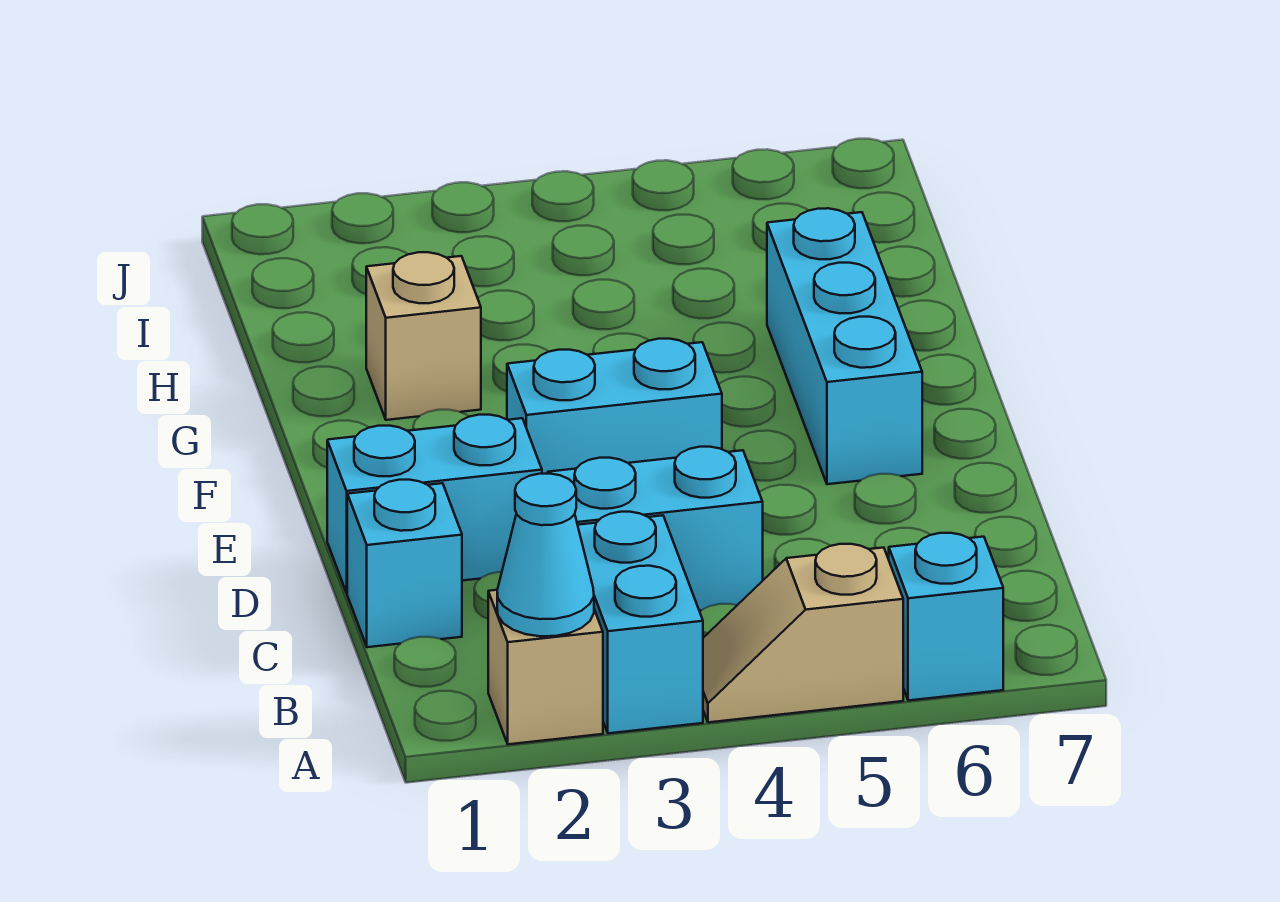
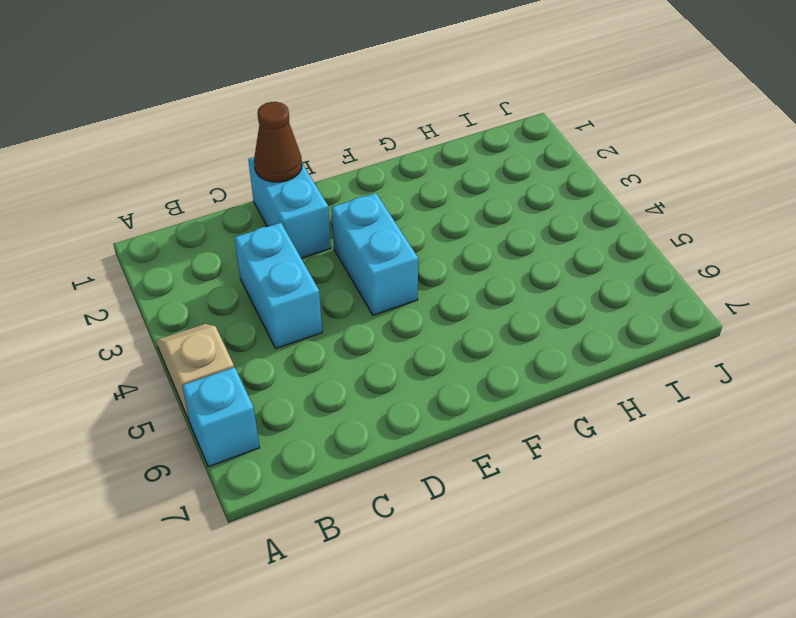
brown 1x1 cone [254,102,302,182] -> none
none -> tan 1x1 brick [488,590,603,744]
none -> cyan 1x2 brick [578,512,703,733]

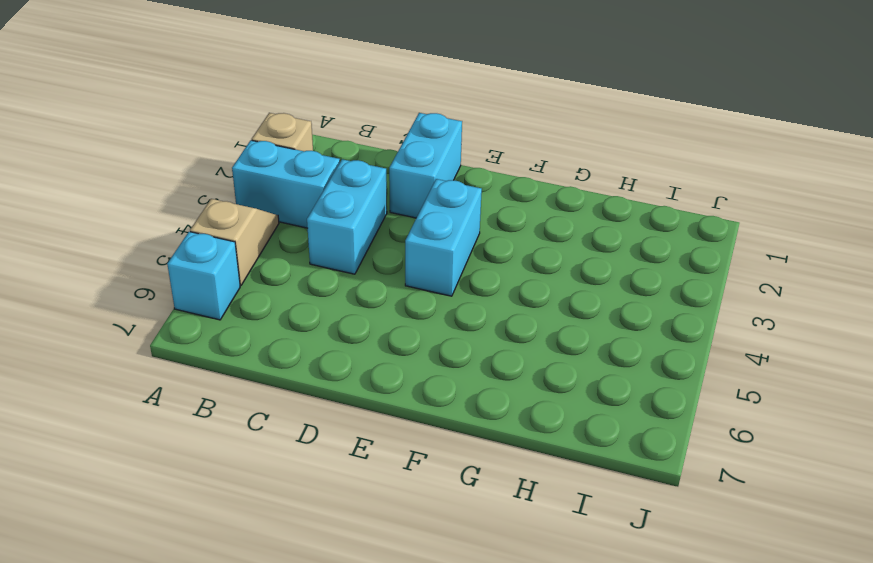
none -> cyan 1x1 brick [347,480,462,647]
none -> cyan 1x3 brick [767,208,922,484]

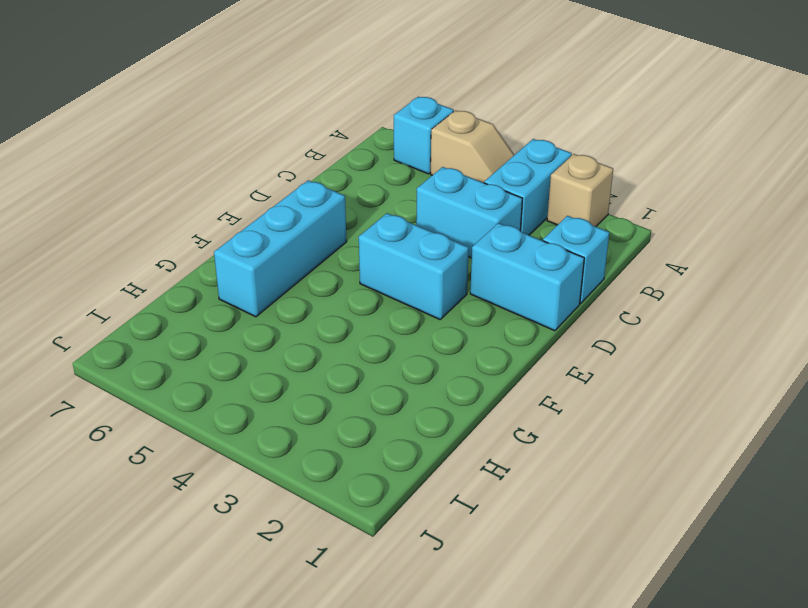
none -> tan 1x1 brick [366,252,481,420]
none -> cyan 1x1 cone [497,474,594,636]

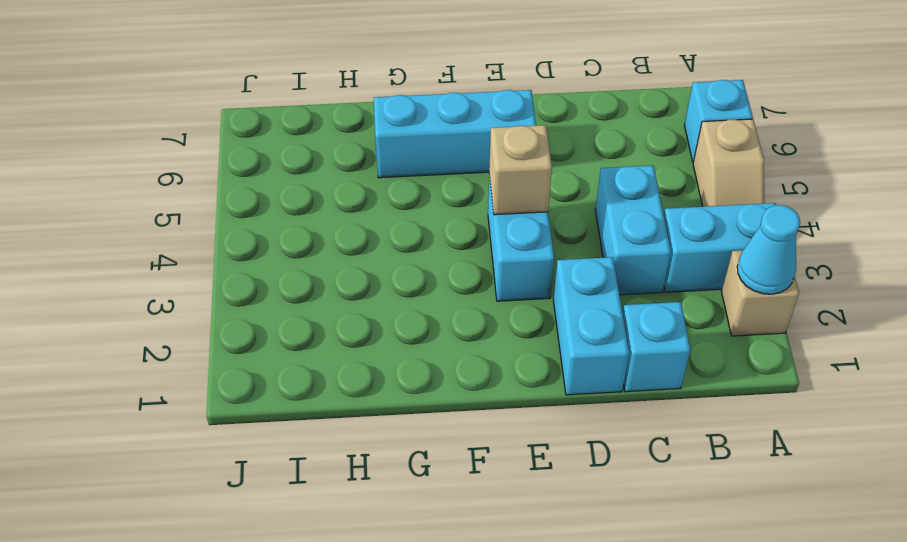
tan 1x1 brick [489,125,552,215] -> tan 1x1 brick moved to [366,252,481,420]

